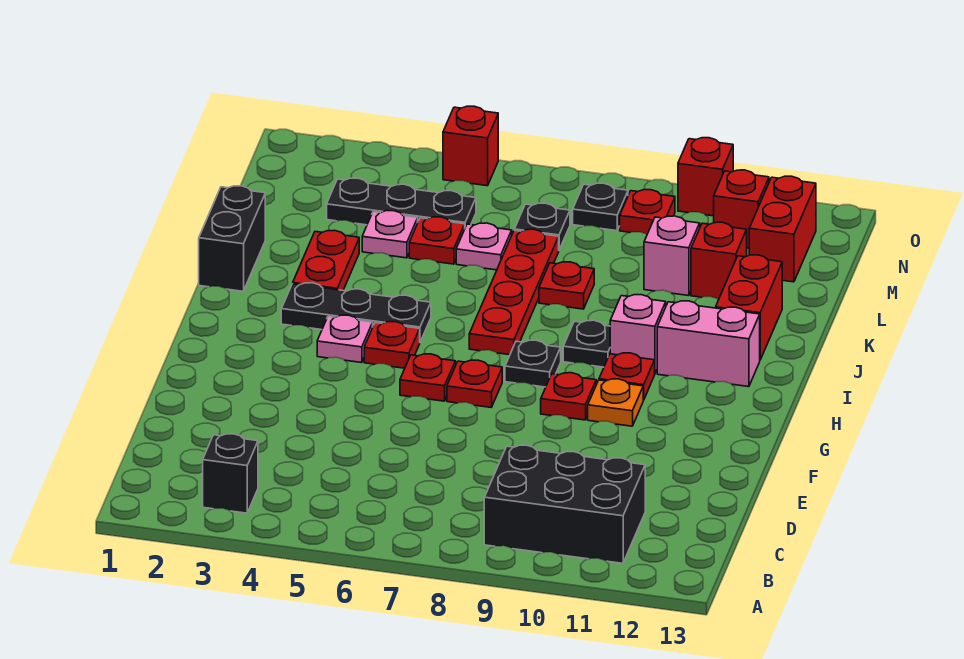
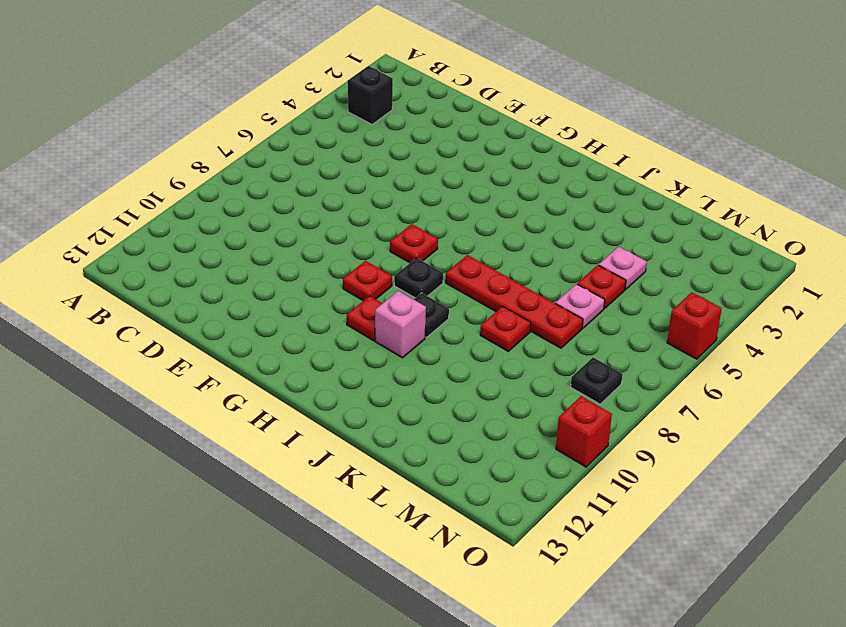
none -> black 2x3 brick [484,445,645,563]
none -> red 1x1 plate [400,354,455,401]
none -> orange 1x1 plate [588,379,643,426]
none -> pink 1x1 plate [317,315,373,363]

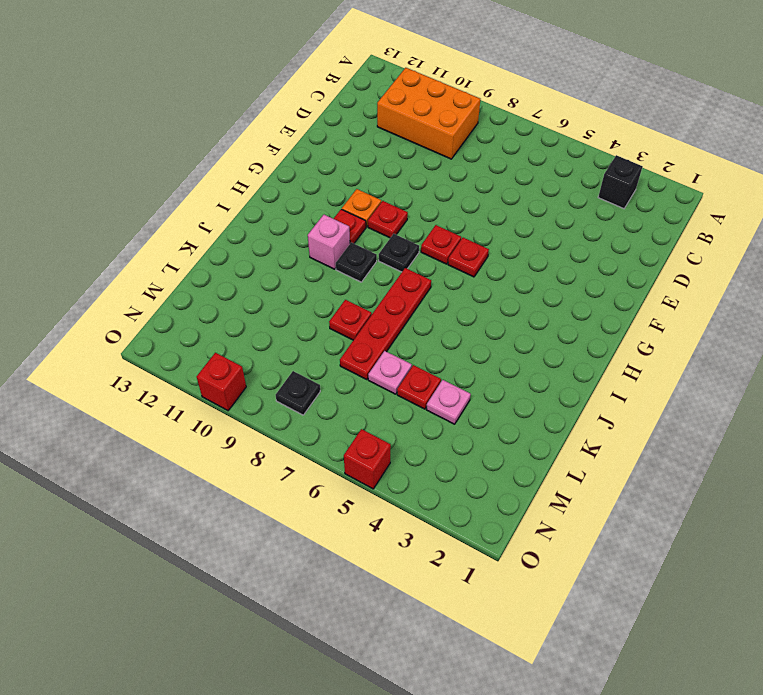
orange 2x3 brick [377,68,480,159] -> black 2x3 brick [484,445,645,563]
none -> pink 1x1 plate [317,315,373,363]
none -> red 1x1 plate [364,322,420,368]
none -> black 1x3 plate [281,283,431,342]
none -> pink 1x2 brick [657,301,760,387]

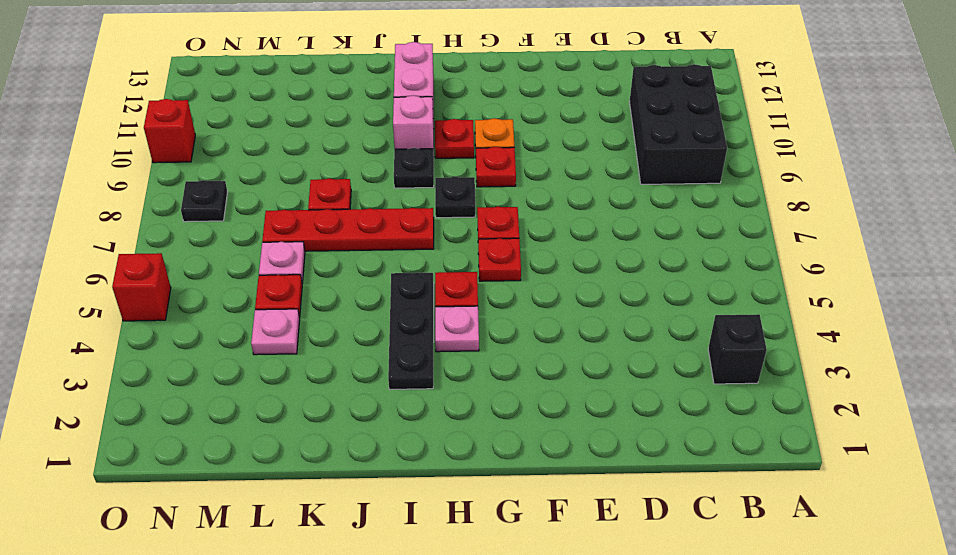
none -> black 1x2 brick [199,186,265,291]
none -> red 1x2 plate [293,230,359,290]
none -> red 1x2 brick [716,255,782,360]
none -> pink 1x1 brick [644,216,700,296]

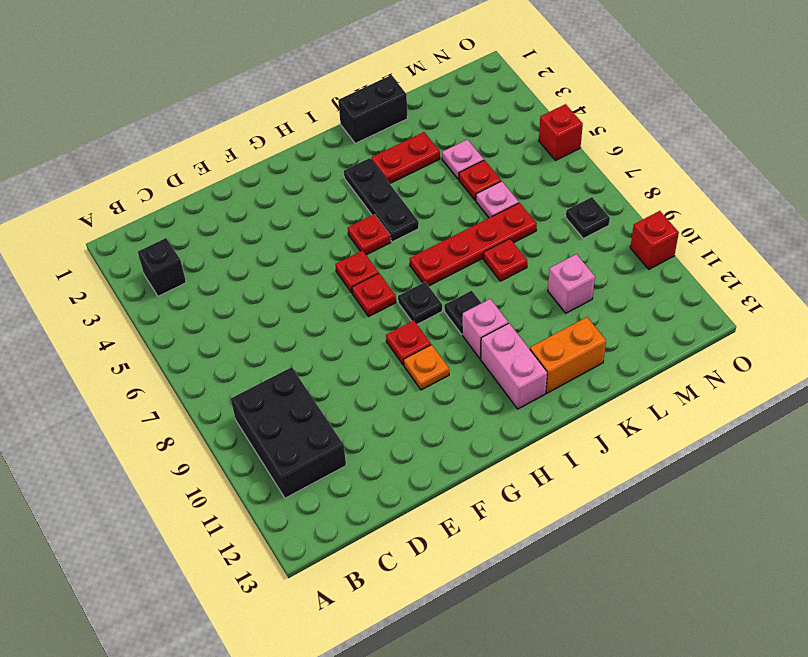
orange 1x2 brick [530,317,606,393] -> red 1x2 brick [716,255,782,360]
none -> pink 1x1 plate [317,315,373,363]
none -> red 1x1 plate [599,353,655,400]
none -> red 1x1 brick [691,222,747,300]
none -> black 1x3 plate [327,178,476,227]

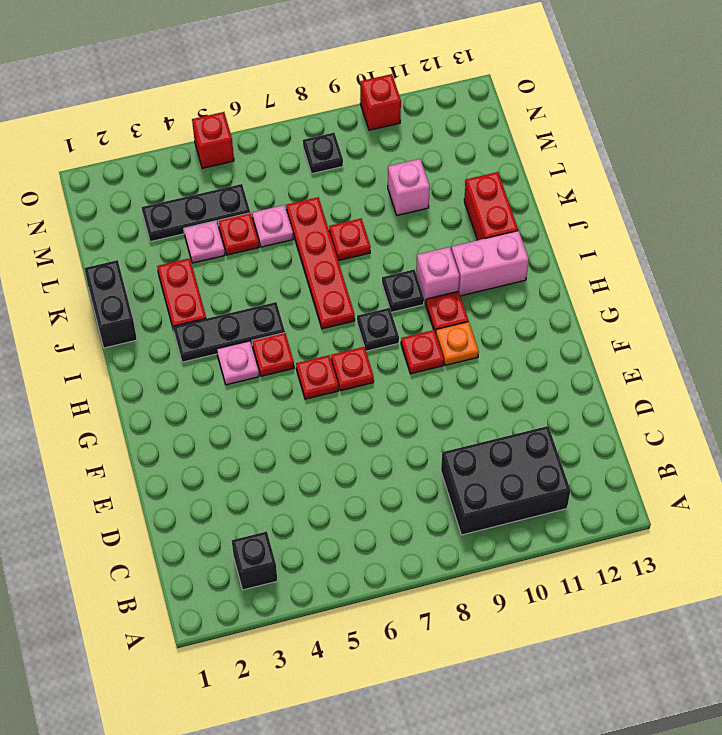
none -> red 1x1 brick [691,222,747,300]
none -> black 1x1 plate [514,203,570,250]
none -> red 1x2 brick [749,176,816,282]
none -> red 1x1 plate [620,190,675,234]

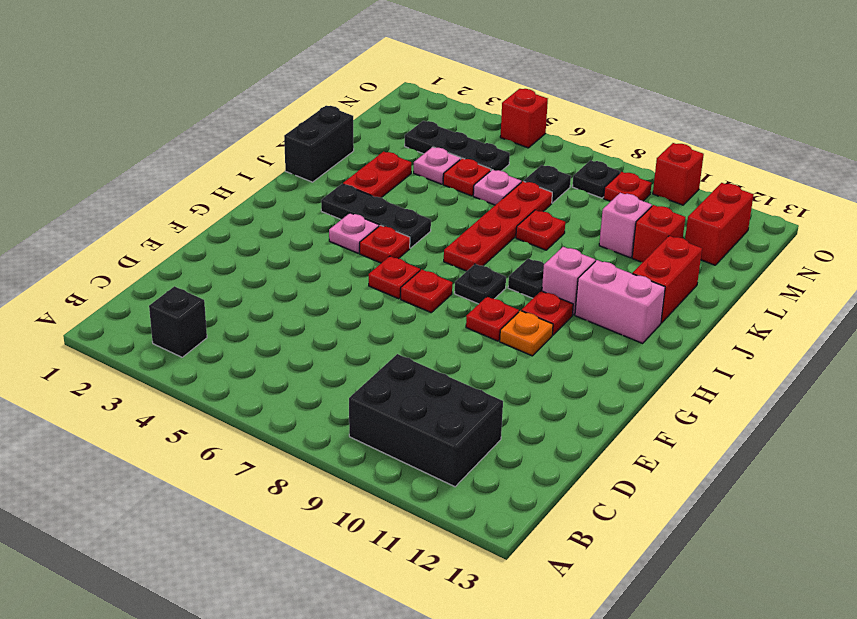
none -> red 1x1 brick [714,170,769,248]

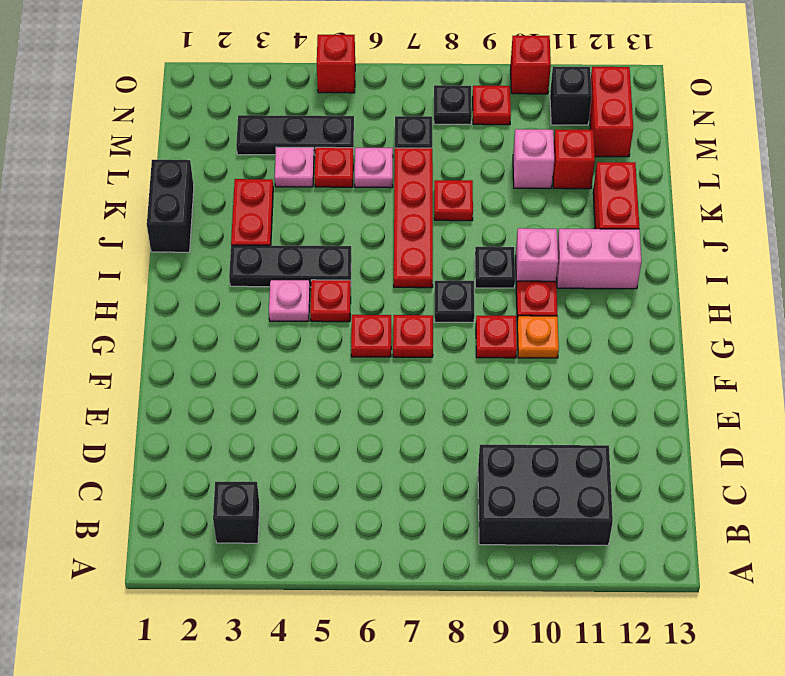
black 1x1 brick [550,66,592,125] -> red 1x1 brick [714,170,769,248]

